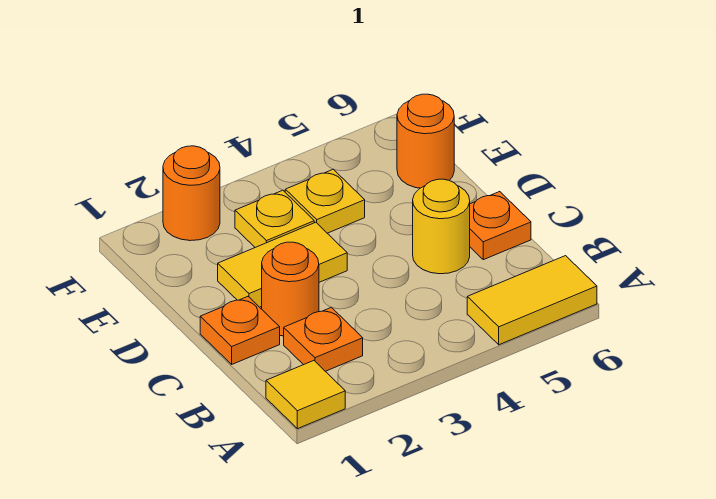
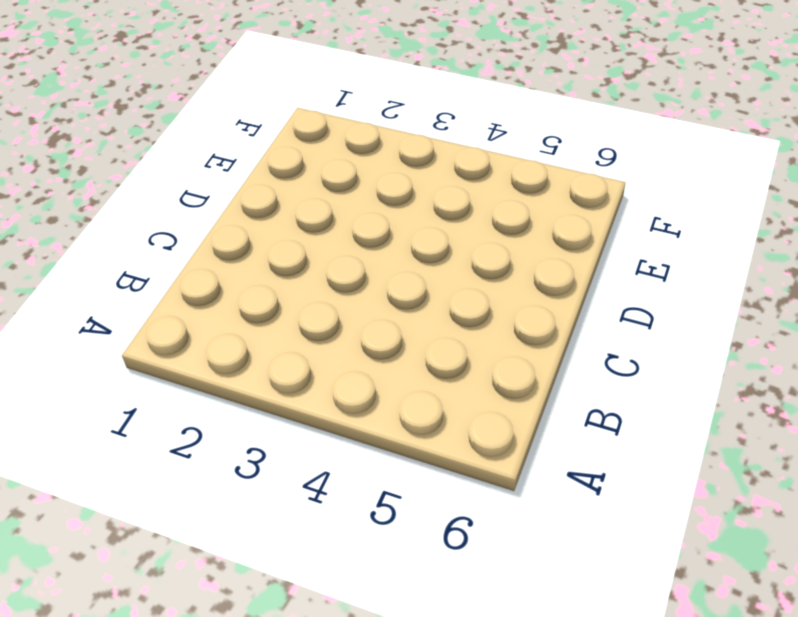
none -> yellow 1x1 tile [266,361,345,429]
none -> yellow 1x2 tile [467,256,597,345]
none -> orange 1x1 plate [284,307,363,371]

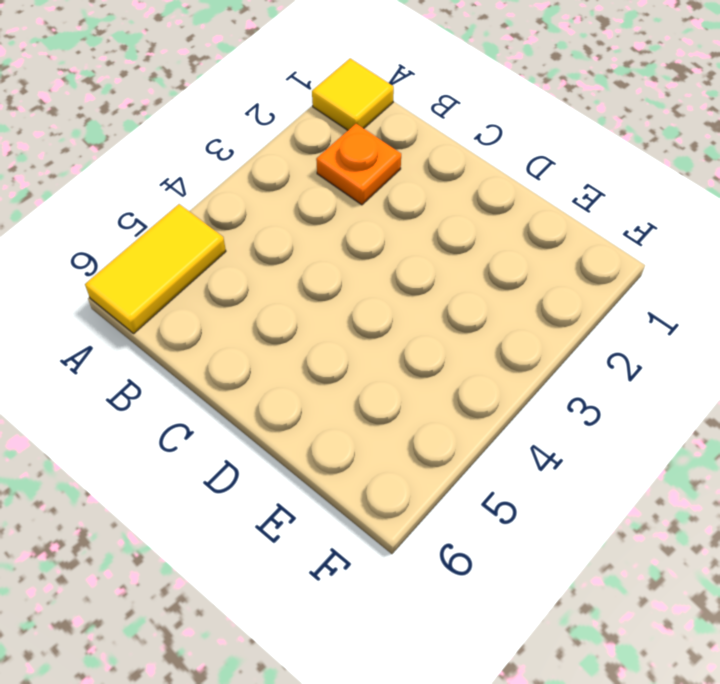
none -> orange 1x1 plate [200,297,280,364]
none -> orange 1x1 round brick [262,242,319,336]
none -> yellow 1x1 round brick [413,179,470,274]

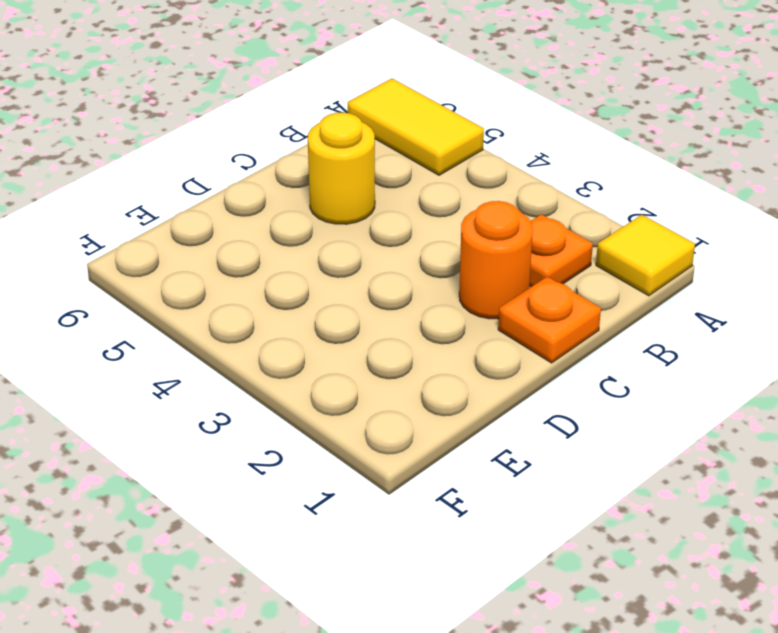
none -> orange 1x1 plate [470,192,531,260]
none -> yellow 1x2 tile [218,222,347,307]
none -> yellow 1x1 plate [235,190,314,247]

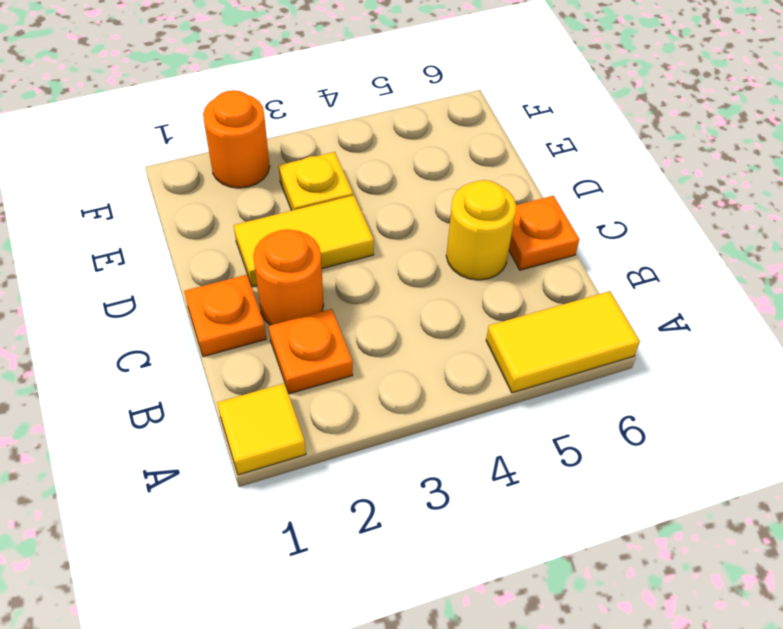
none -> yellow 1x1 plate [285,169,365,233]
none -> orange 1x1 round brick [397,94,454,188]

